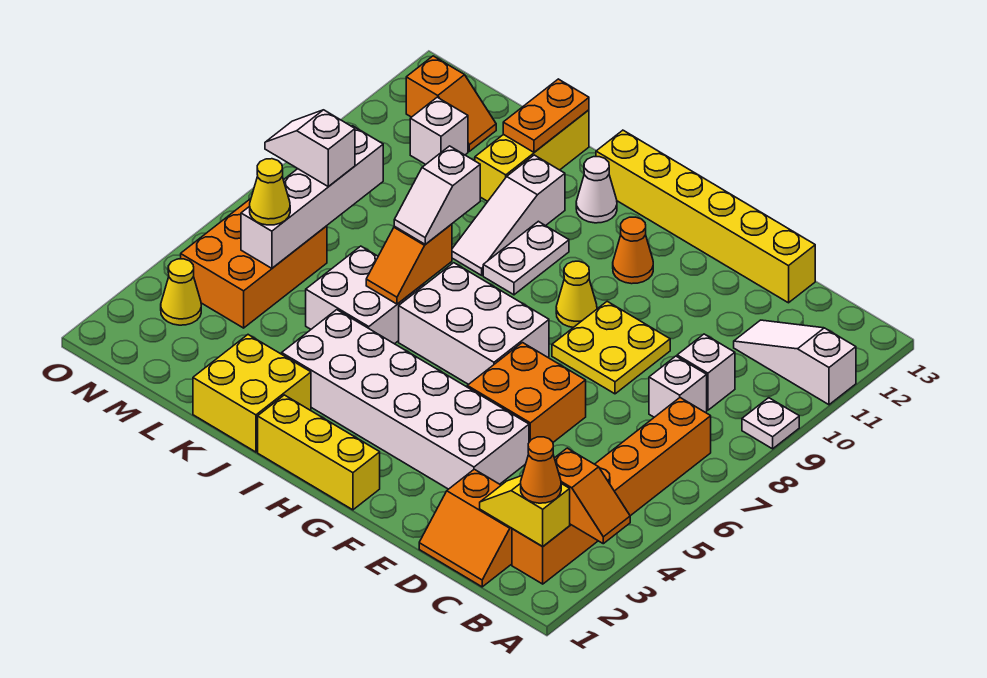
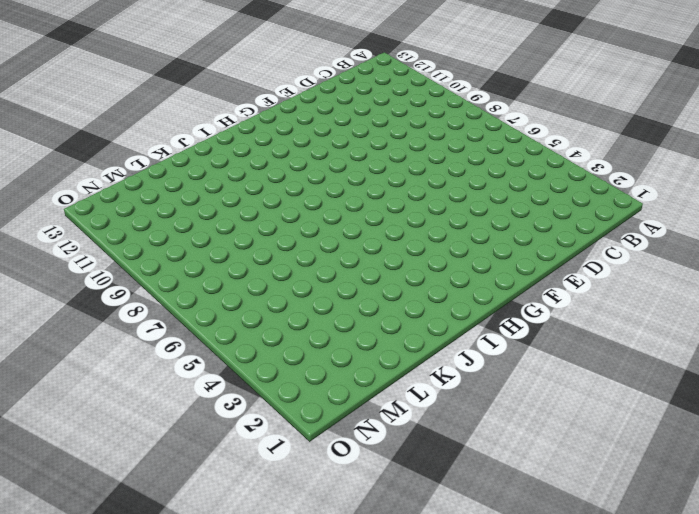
none -> white 1x1 plate [742,398,799,449]
none -> white 1x3 slope [734,320,856,405]
none -> orange 1x6 brick [512,398,711,584]
none -> orange 2x2 slope [419,469,512,587]

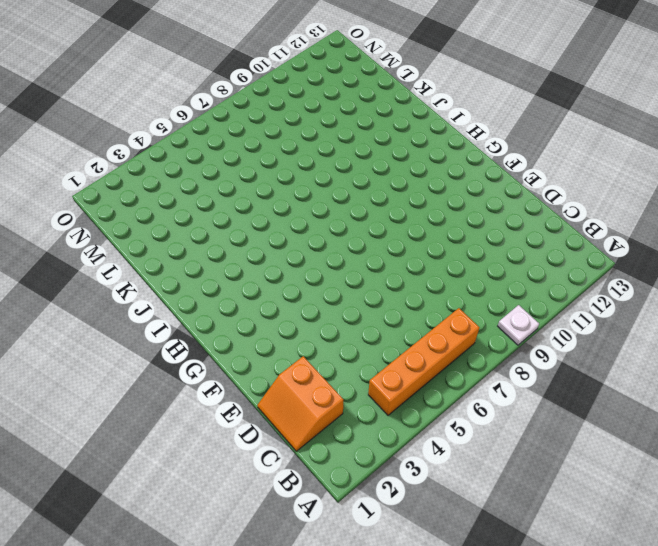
orange 1x4 brick [368,308,480,415] -> orange 1x6 brick [512,398,711,584]
none -> white 1x3 slope [734,320,856,405]
none -> white 1x1 brick [649,356,707,417]
none -> white 1x1 brick [677,334,735,410]
none -> yellow 1x6 brick [596,130,815,303]

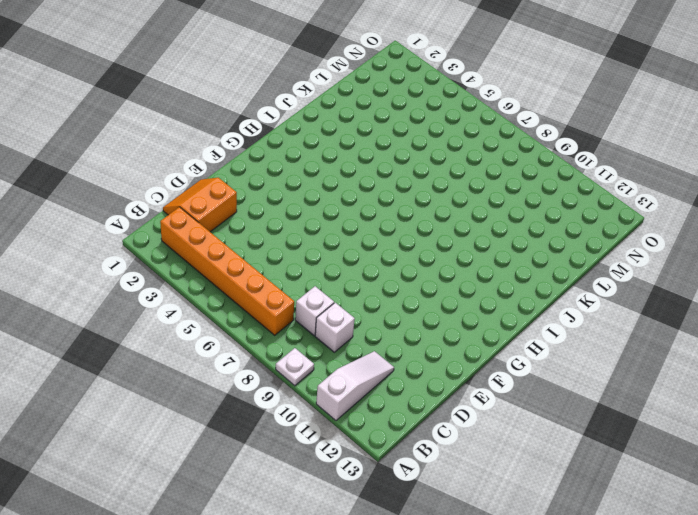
none -> yellow 1x6 brick [596,130,815,303]
none -> white 2x6 brick [282,310,529,489]
none -> orange 2x2 brick [467,343,586,442]
none -> yellow 2x2 plate [552,301,670,394]

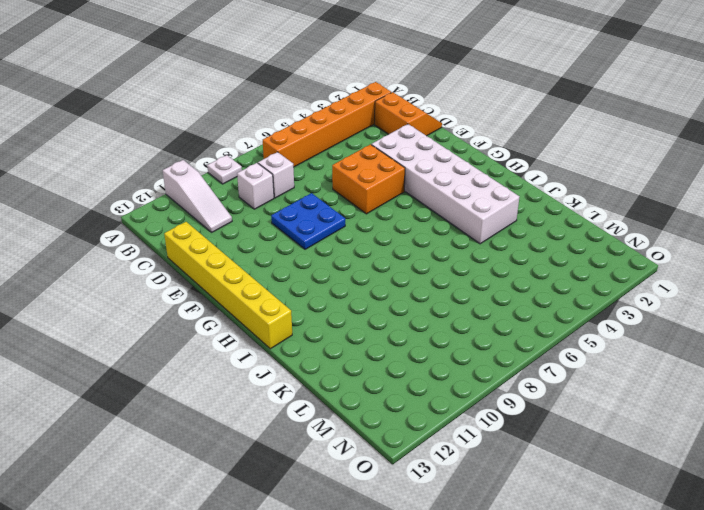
blue 2x2 plate [271,193,345,249] -> yellow 2x2 plate [552,301,670,394]
none -> yellow 1x3 brick [258,395,380,510]
none -> white 2x3 brick [399,263,549,384]
none -> yellow 1x1 cone [556,261,597,327]
none -> orange 1x1 cone [613,217,653,284]

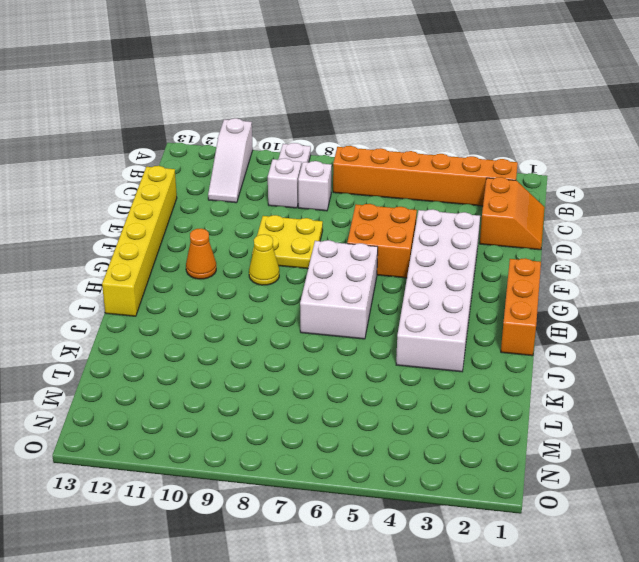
orange 1x3 brick [501,258,541,356] -> yellow 1x3 brick [258,395,380,510]
none -> white 1x2 plate [483,221,569,295]
none -> white 1x1 cone [576,157,617,223]
none -> yellow 2x2 brick [193,335,311,452]
none -> white 2x2 brick [306,246,424,344]

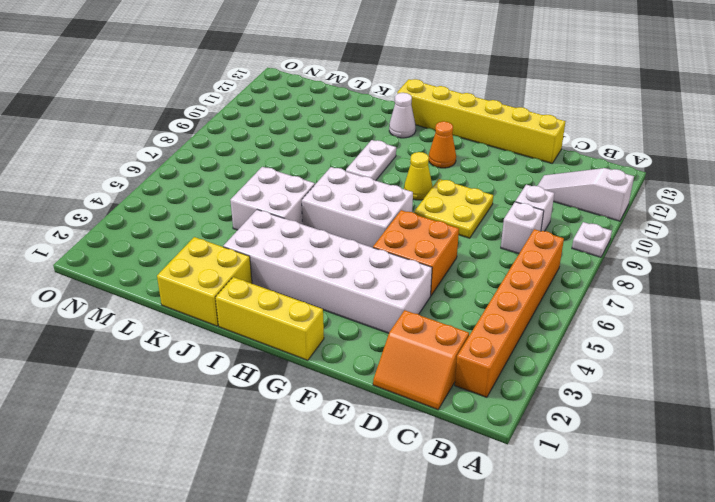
none -> white 1x3 slope [452,155,565,275]
none -> yellow 1x3 brick [475,110,589,201]
none -> orange 2x3 brick [181,199,327,328]
none -> white 1x1 brick [410,97,468,164]

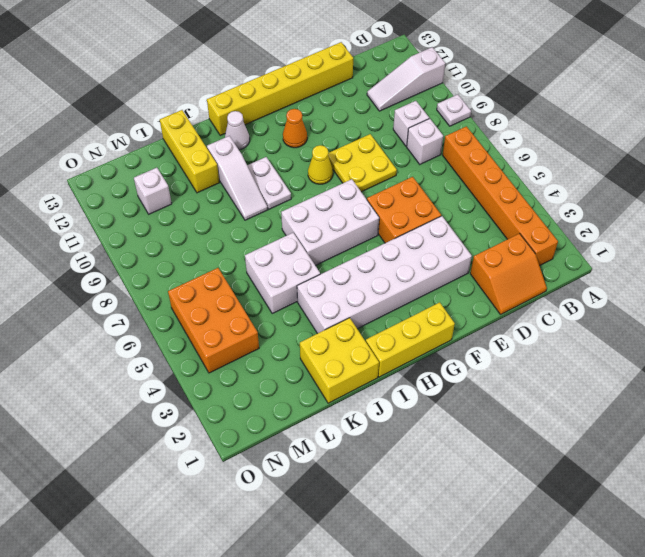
none -> orange 1x2 slope [406,56,496,151]
none -> yellow 1x1 cone [161,259,201,325]
none -> orange 1x2 slope [555,448,630,544]
none -> yellow 1x2 slope [480,476,570,547]

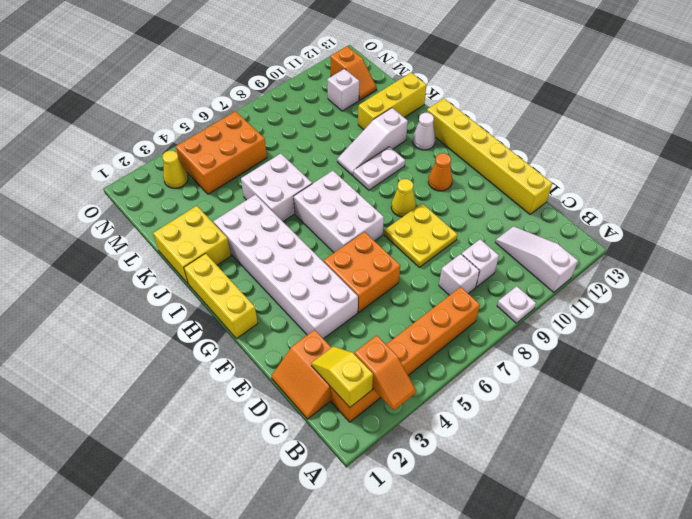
none -> orange 1x2 slope [366,224,452,304]
none -> orange 1x2 plate [503,79,589,152]
none -> white 1x4 brick [241,126,383,268]
none -> orange 1x1 cone [521,437,561,503]

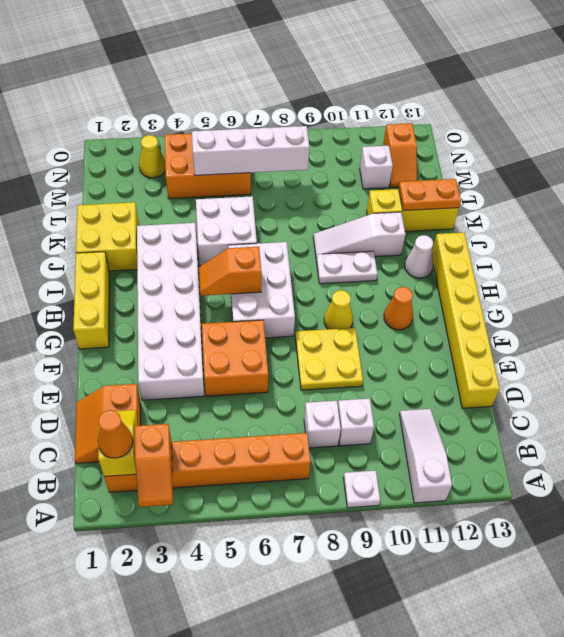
orange 1x2 slope [199,247,261,296] -> orange 1x2 slope moved to [366,224,452,304]
none -> white 1x2 slope [394,146,480,244]
none -> yellow 1x1 cone [250,159,290,225]
none -> white 1x2 slope [265,110,355,187]

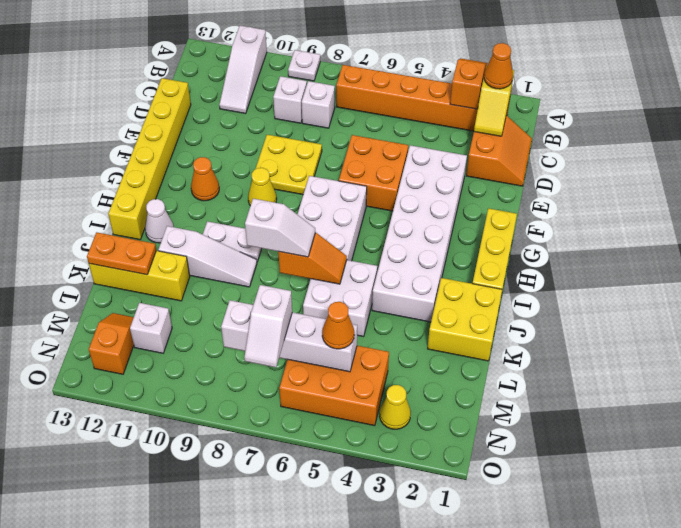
orange 1x1 cone [322,302,354,349] -> yellow 1x1 cone [250,159,290,225]

